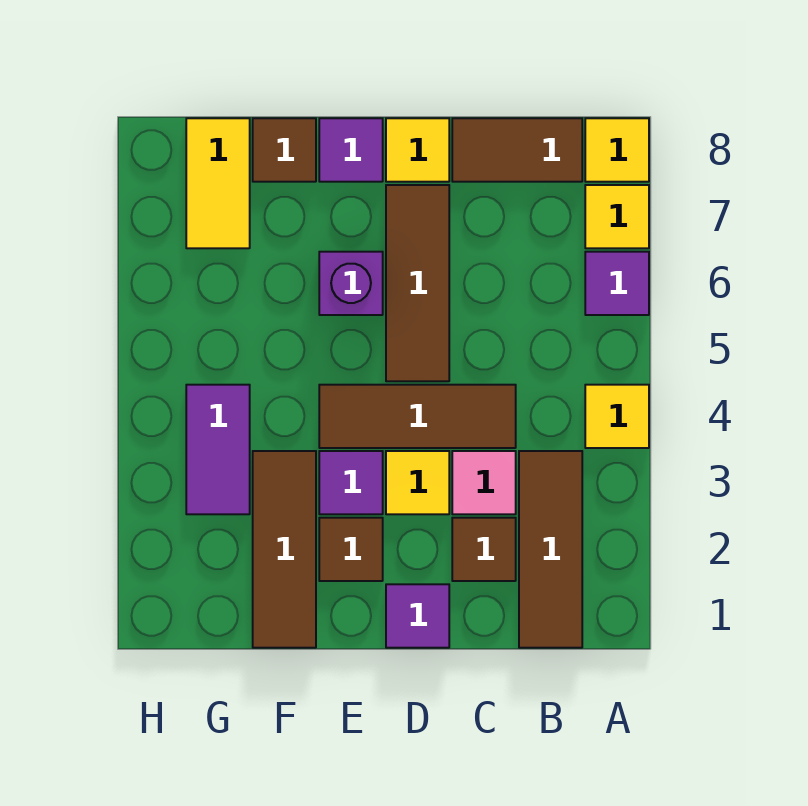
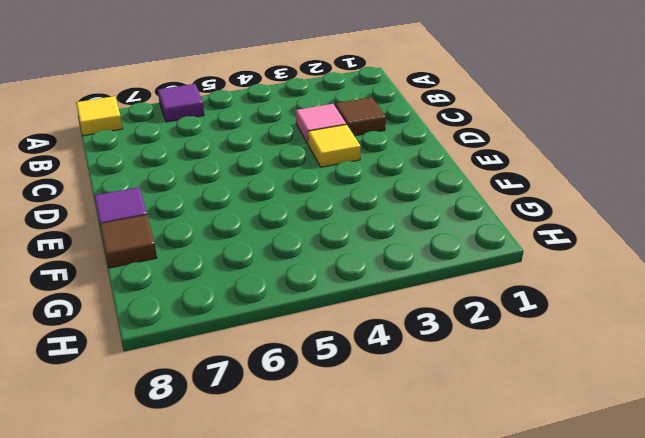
none -> yellow 1x1 tile [585,385,649,448]
none -> yellow 1x1 tile [585,185,649,248]
none -> brown 1x3 tile [519,451,582,648]

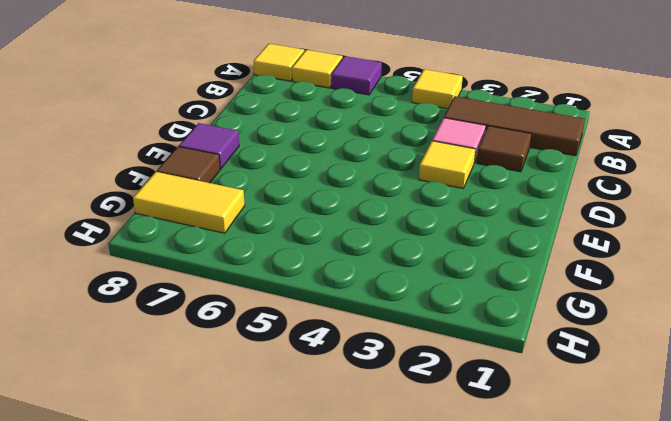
none -> brown 1x2 tile [452,118,582,182]
none -> brown 1x3 tile [319,385,516,448]
none -> purple 1x1 tile [386,584,449,648]

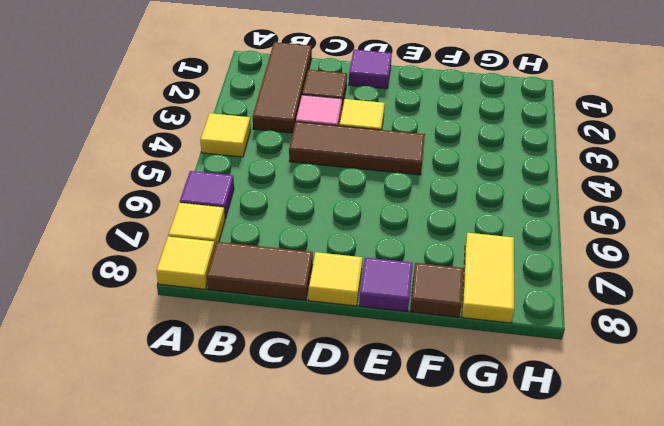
none -> brown 1x3 tile [386,185,449,381]
none -> brown 1x1 tile [319,518,383,581]
none -> purple 1x1 tile [319,451,383,514]

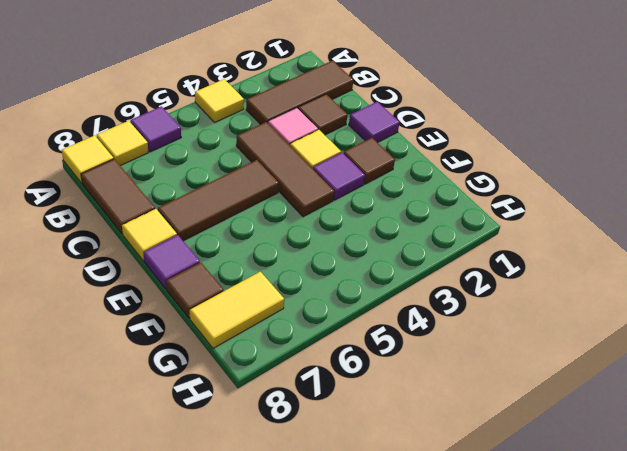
none -> purple 1x1 brick [319,252,383,315]
none -> brown 1x3 tile [253,451,316,648]
none -> purple 1x2 tile [186,385,250,514]

